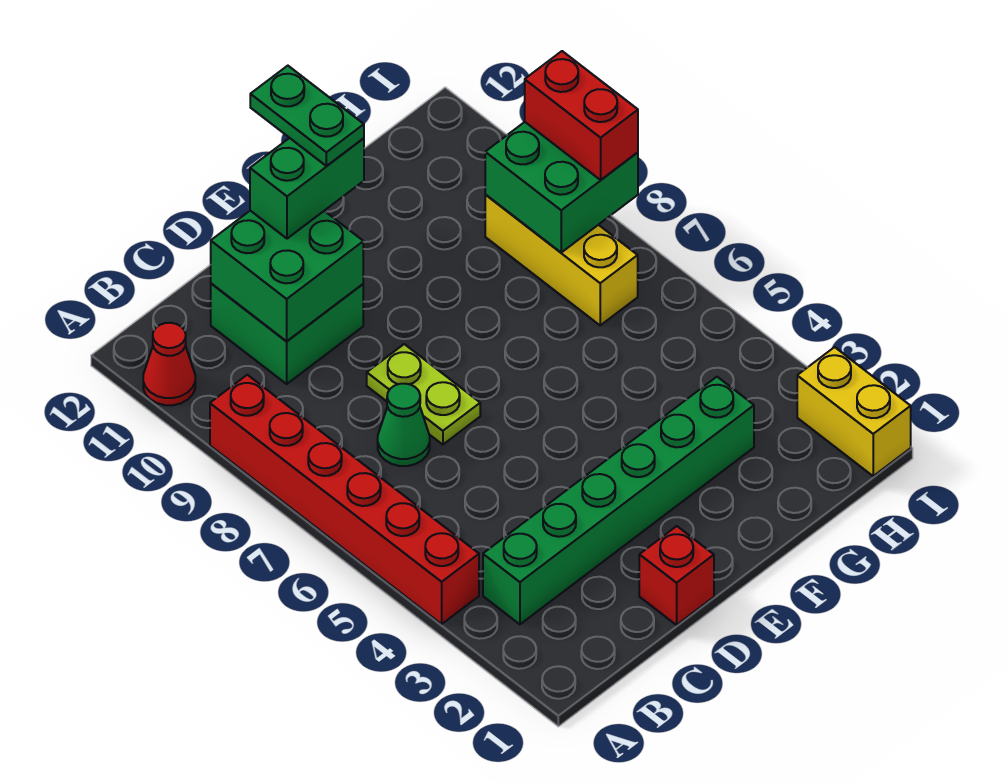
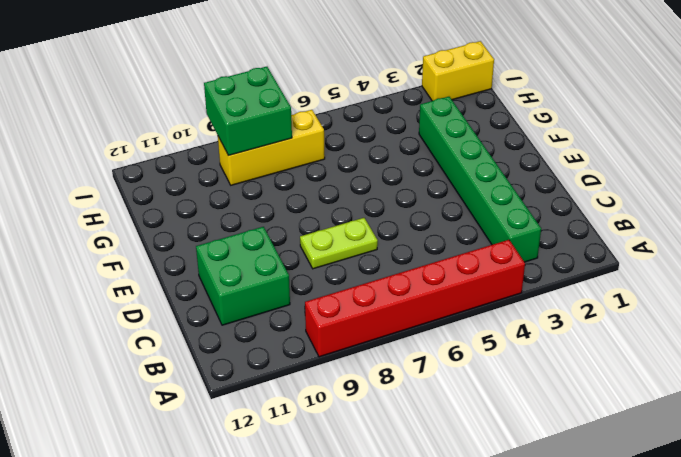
none -> red 1x1 cone [143,323,195,405]
none -> green 1x1 cone [378,384,430,466]
none -> red 1x1 brick [639,526,714,625]

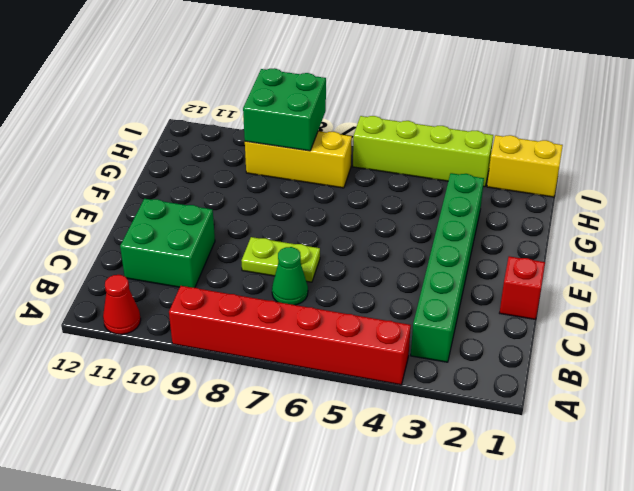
lime 1x4 brick [353,116,493,187] -> none
none -> green 2x2 brick [211,211,363,341]
none -> green 1x2 brick [250,138,364,239]
none -> red 1x2 brick [525,51,638,180]

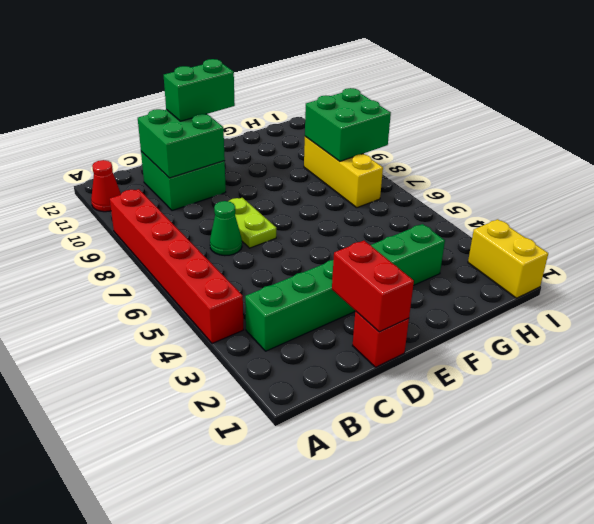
red 1x2 brick [332,241,414,332] -> red 1x2 brick moved to [525,51,638,180]
none -> green 1x2 plate [250,66,364,166]

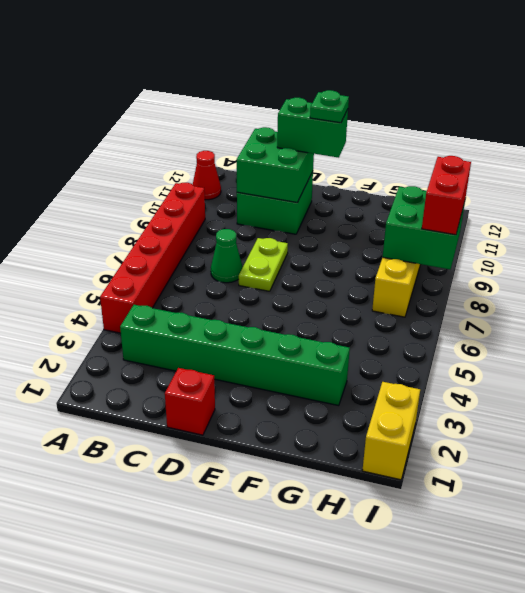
green 1x1 plate [310,90,349,123] -> green 1x2 plate [250,66,364,166]

